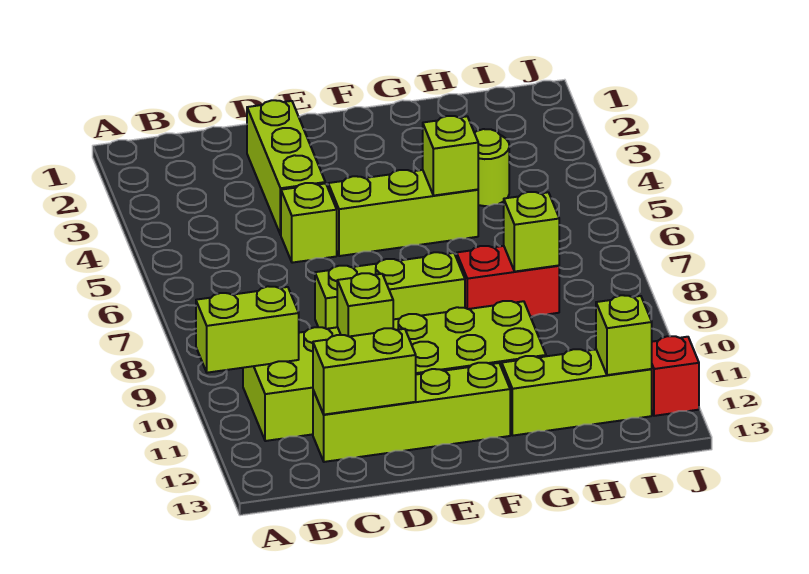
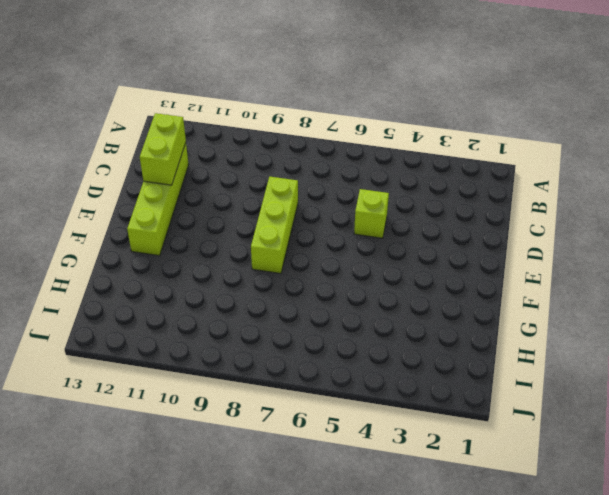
none -> lime 2x6 brick [243,301,546,441]
none -> lime 1x3 brick [247,100,325,235]
none -> lime 1x3 brick [328,170,478,256]

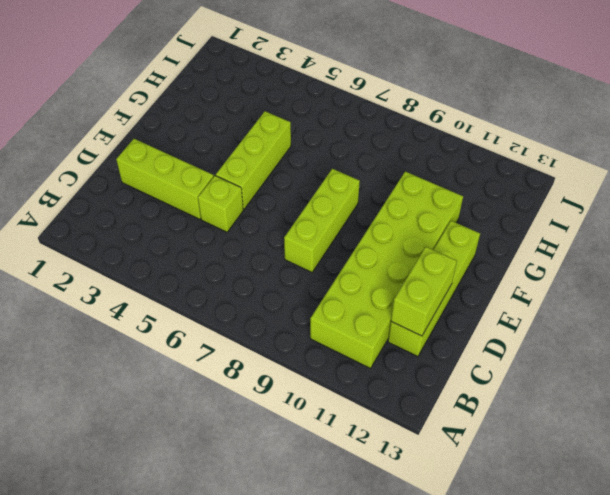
none -> red 1x2 brick [457,246,559,317]
none -> lime 1x3 brick [502,349,652,435]
none -> lime 1x1 round brick [475,129,509,206]

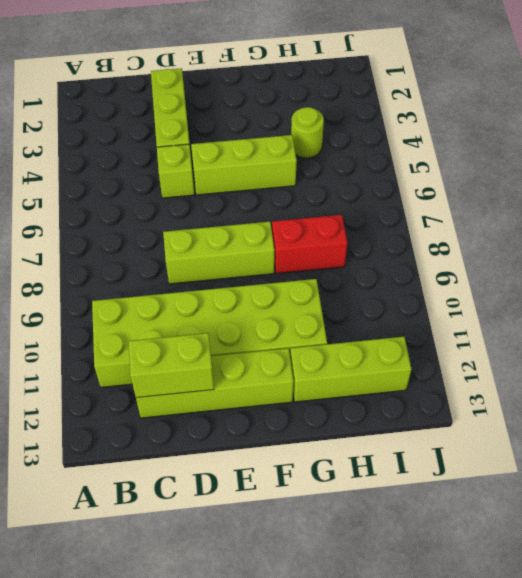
none -> red 1x1 brick [652,336,699,416]
none -> lime 1x2 brick [196,286,299,373]
none -> lime 1x1 brick [337,273,393,337]

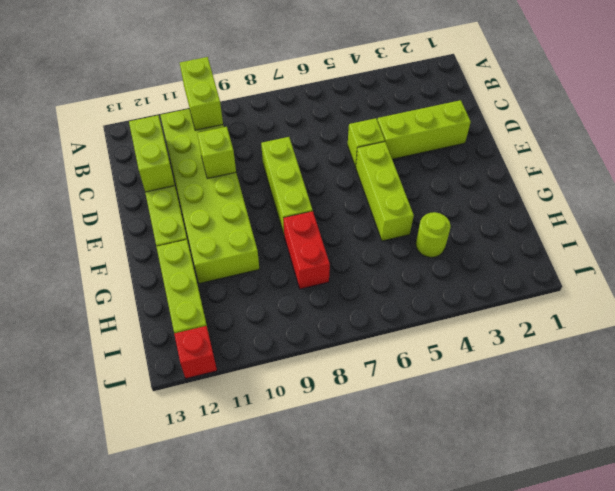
none -> lime 1x1 brick [423,116,478,195]
none -> lime 1x1 brick [504,192,559,271]
none -> lime 1x1 brick [596,295,652,375]

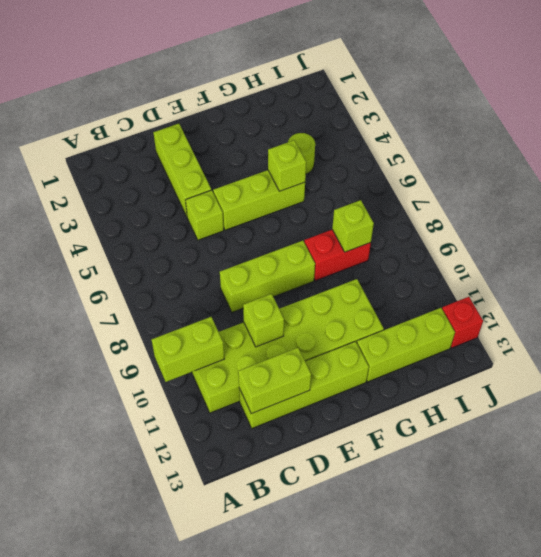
none -> lime 1x1 brick [596,295,652,375]

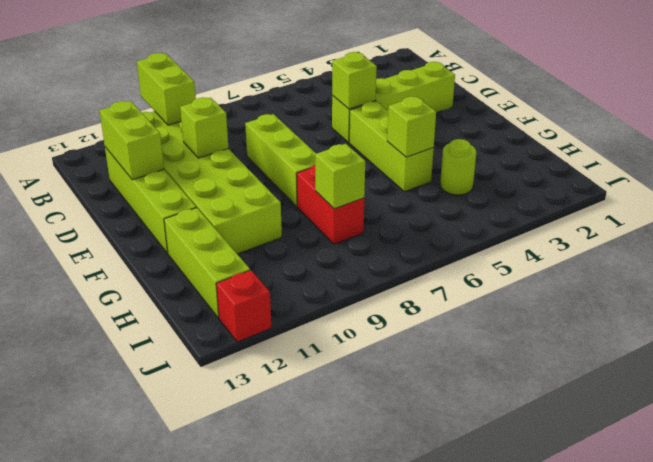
lime 1x1 brick [332,52,377,109] -> lime 1x1 brick moved to [596,295,652,375]

